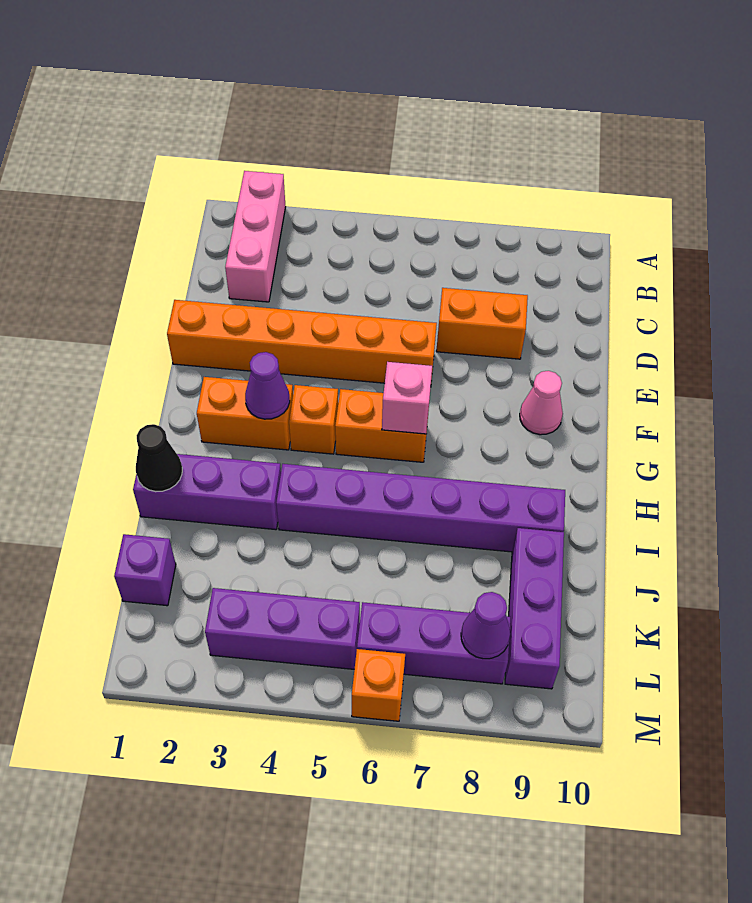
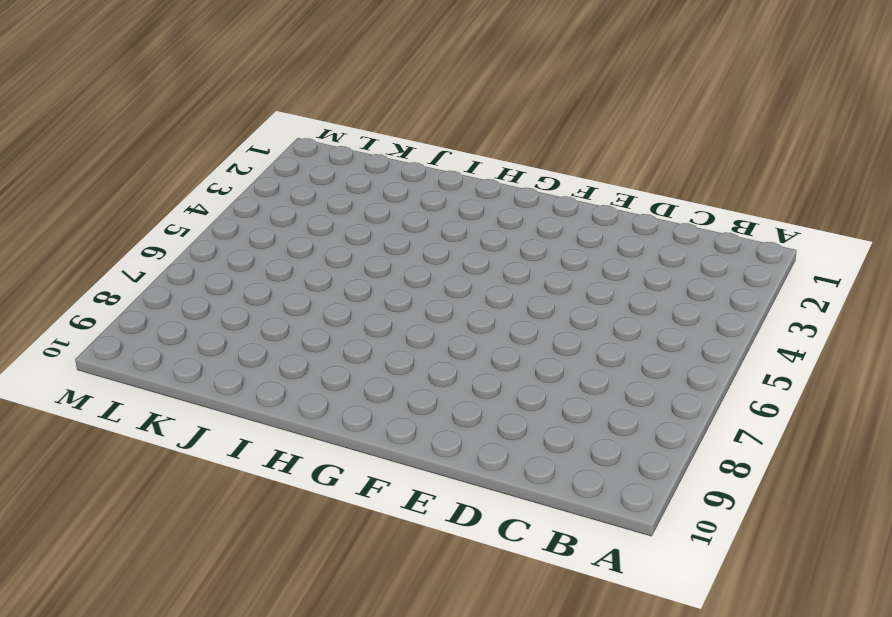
none -> pink 1x3 brick [225,171,286,302]
none -> orange 1x2 brick [436,288,528,359]
none -> orange 1x6 brick [167,300,437,383]

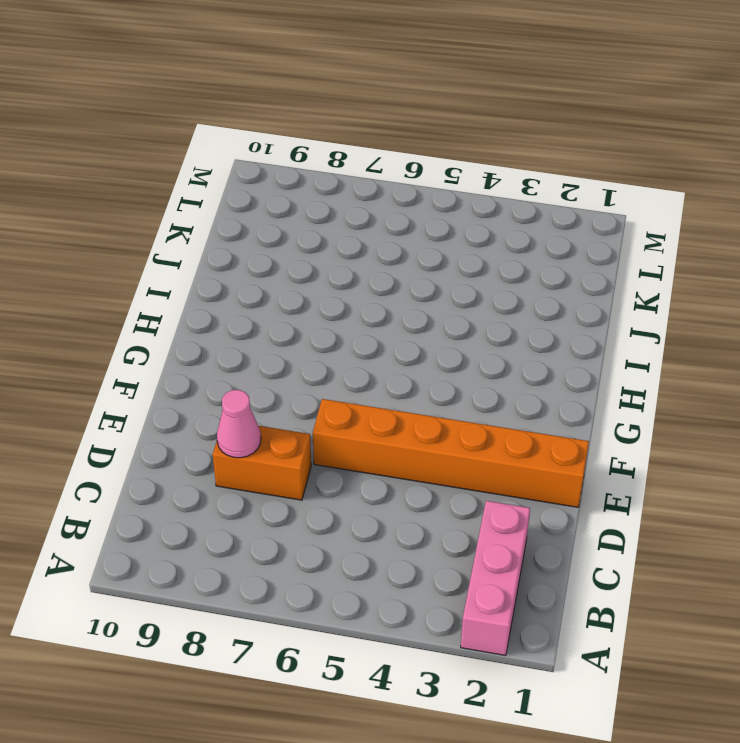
pink 1x1 cone [217,390,261,458] -> pink 1x1 cone moved to [520,371,563,435]
none -> orange 1x2 brick [197,377,293,450]
none -> orange 1x1 brick [289,385,338,454]
none -> orange 1x2 brick [335,389,429,462]

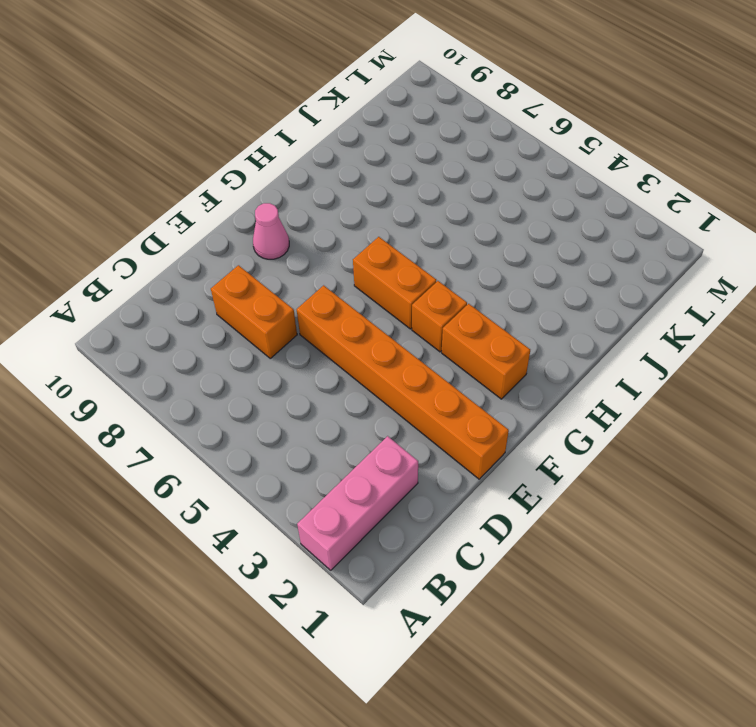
none -> purple 1x3 brick [133,454,281,530]
none -> purple 1x6 brick [276,464,565,552]
none -> purple 1x3 brick [505,528,564,689]

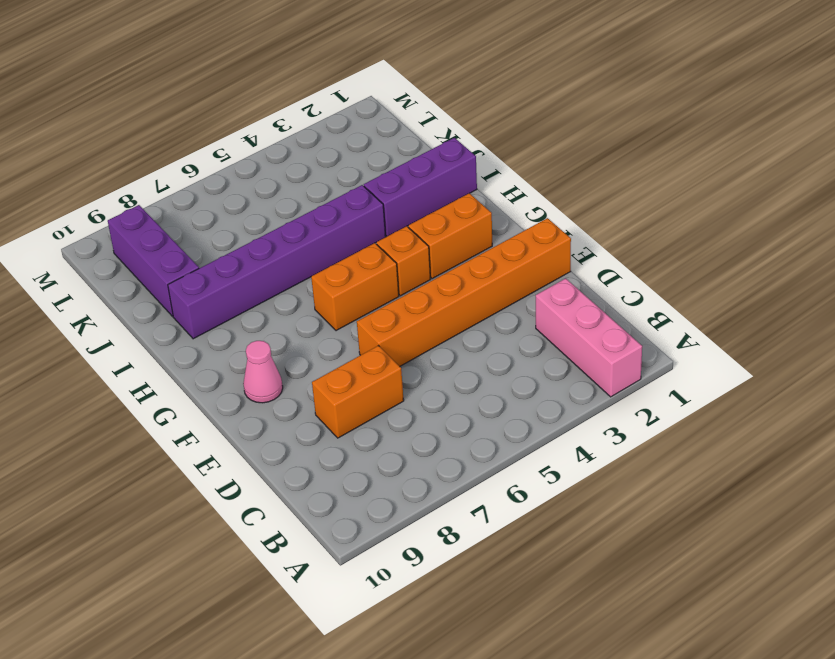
none -> purple 1x1 brick [114,534,176,606]
none -> purple 1x3 brick [205,588,360,669]
none -> purple 1x3 brick [357,602,510,684]

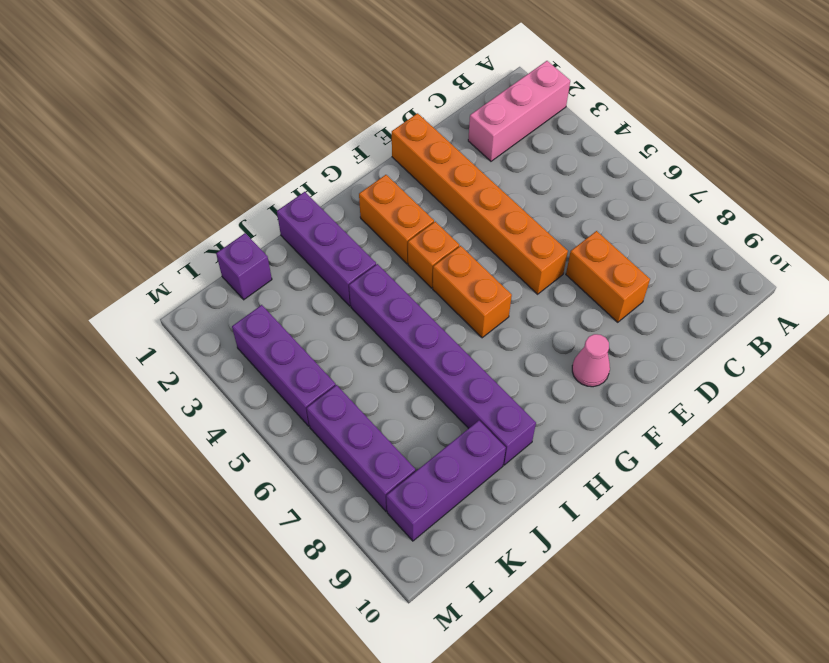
none -> orange 1x1 brick [352,649,405,721]
none -> purple 1x1 cone [245,352,290,419]
none -> pink 1x1 brick [382,362,432,434]

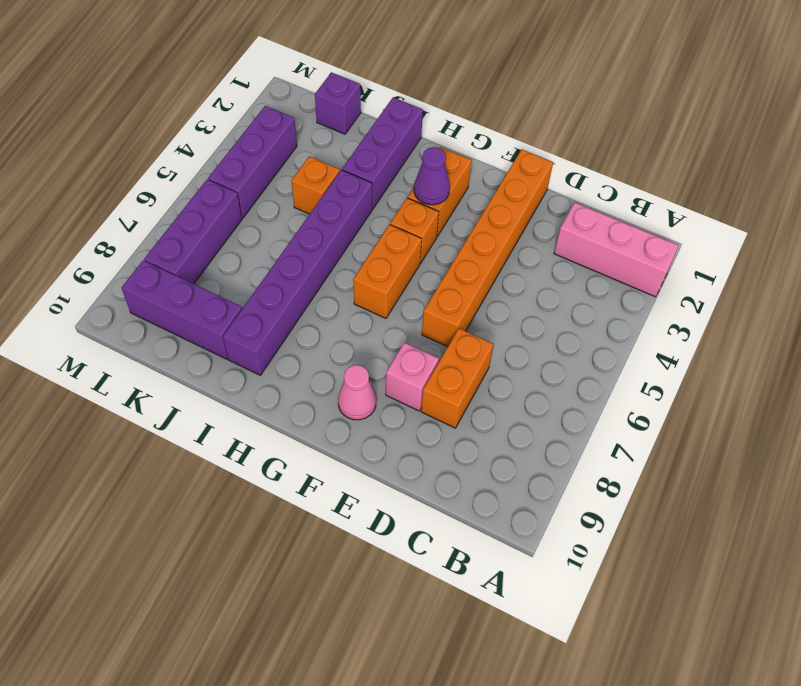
pink 1x1 brick [386,343,439,411] -> pink 1x1 brick moved to [382,362,432,434]
orange 1x1 brick [291,156,340,214] -> orange 1x1 brick moved to [352,649,405,721]
none -> black 1x1 cone [136,424,182,492]
none -> purple 1x1 cone [461,592,510,659]

